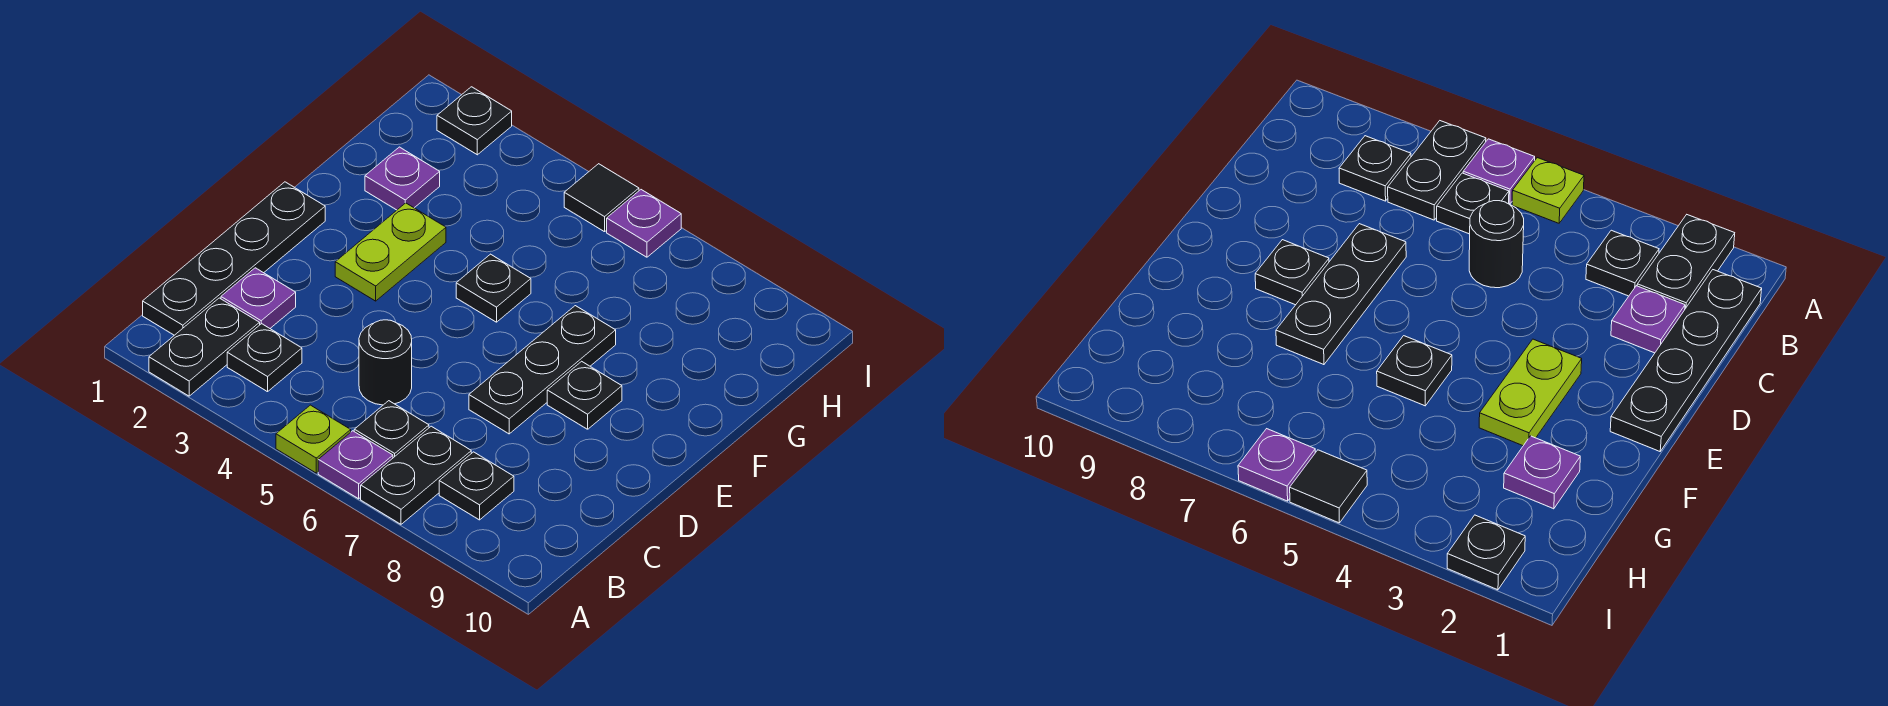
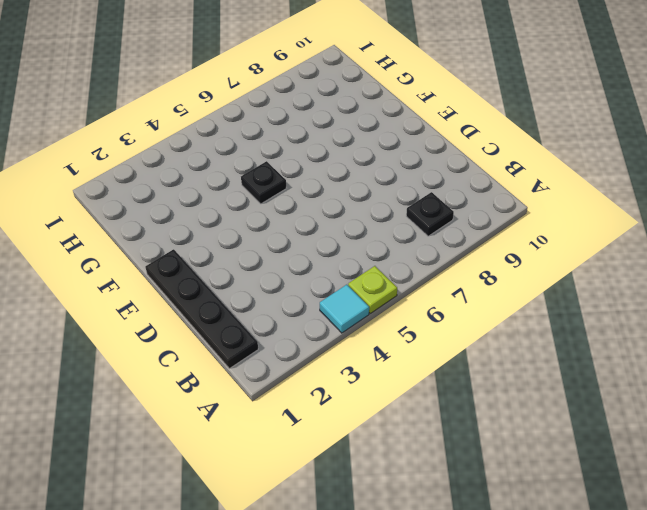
cyan 1x1 tile [320,285,369,333] -> none
none -> black 1x2 plate [149,298,260,396]
none -> purple 1x1 plate [318,431,393,499]
none -> black 1x2 plate [361,426,471,524]

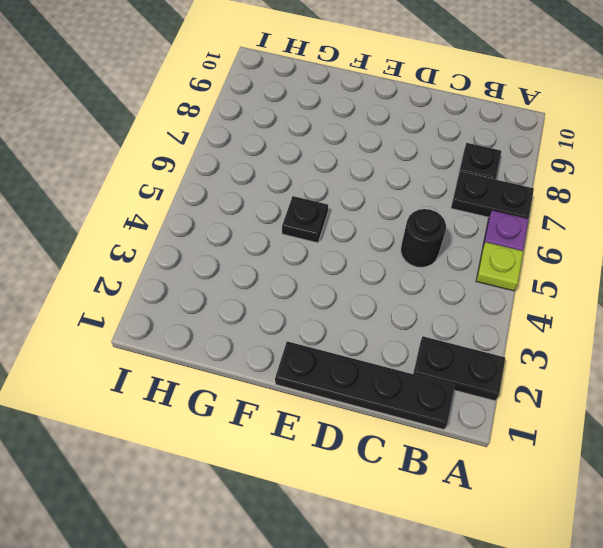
none -> black 1x1 plate [227,324,302,392]
none -> black 1x1 plate [354,401,429,458]
none -> purple 1x1 plate [221,268,296,328]

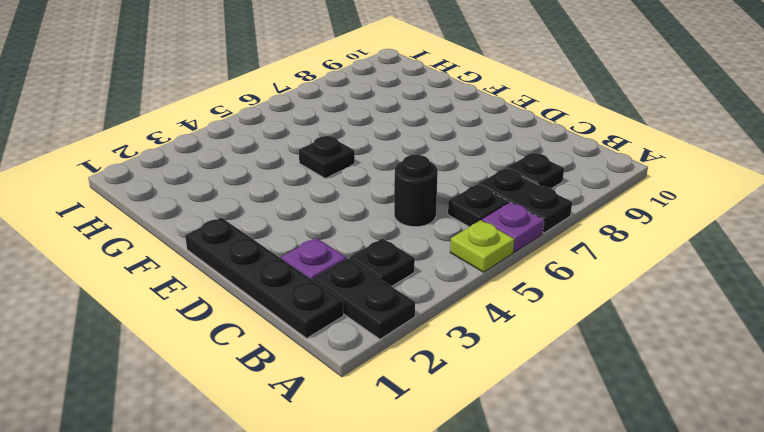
none -> black 1x3 plate [469,306,616,434]
none -> lime 1x2 plate [335,203,446,301]
none -> black 1x1 plate [547,361,622,429]

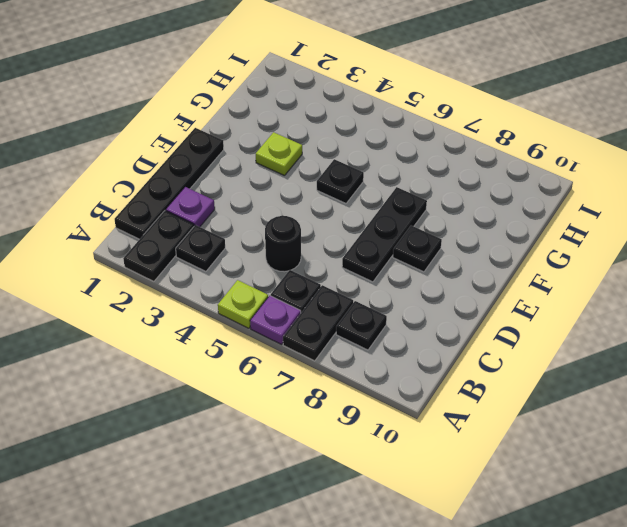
lime 1x1 plate [256,132,302,176] -> lime 1x2 plate [335,203,446,301]
none -> purple 1x1 plate [365,147,440,210]
none -> black 1x1 plate [437,87,512,155]
none -> black 1x1 tile [564,164,639,232]

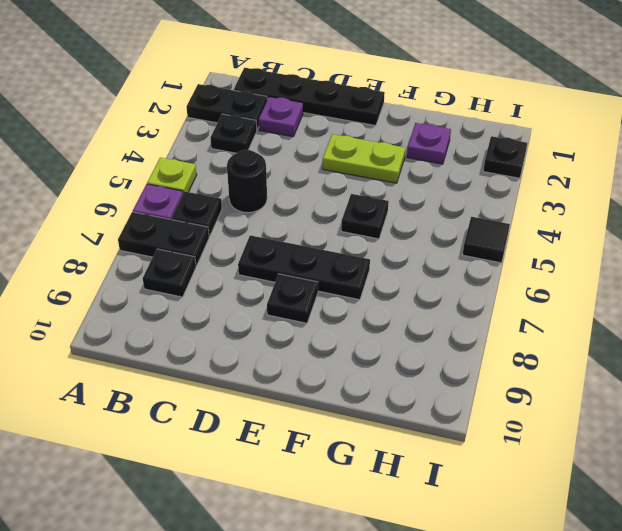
none -> purple 1x1 plate [607,190,681,257]

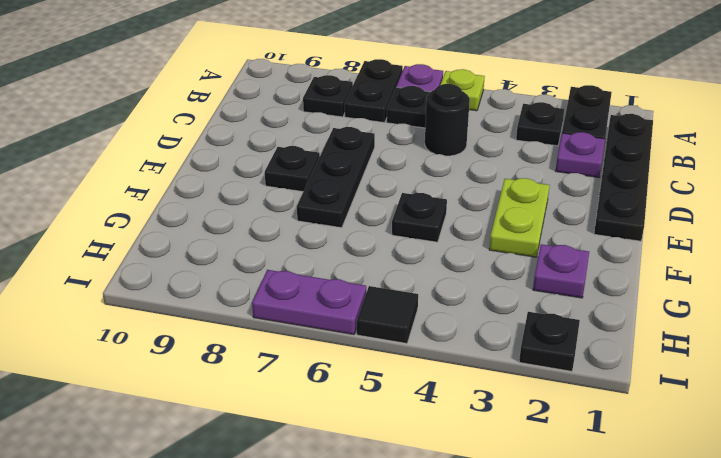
purple 1x2 plate [252,270,366,335] -> purple 1x1 plate [607,190,681,257]

